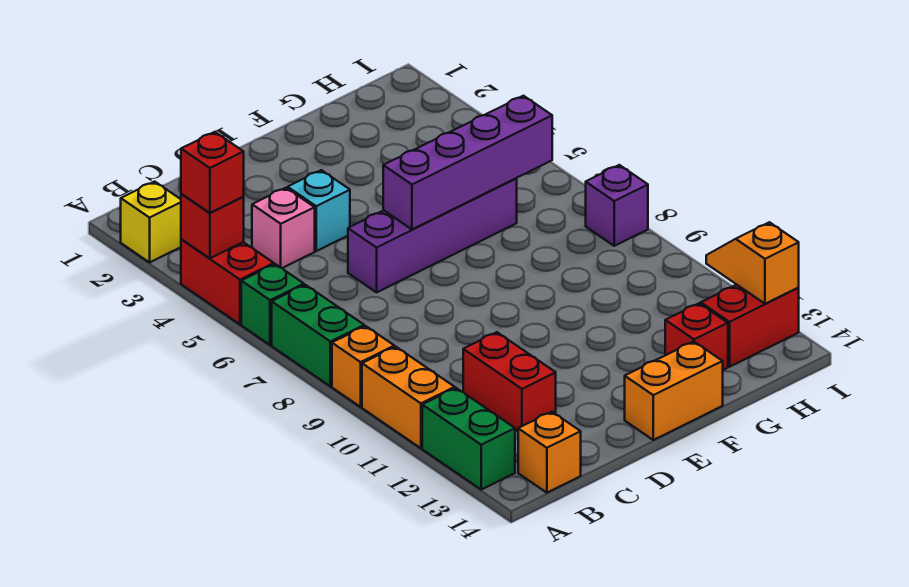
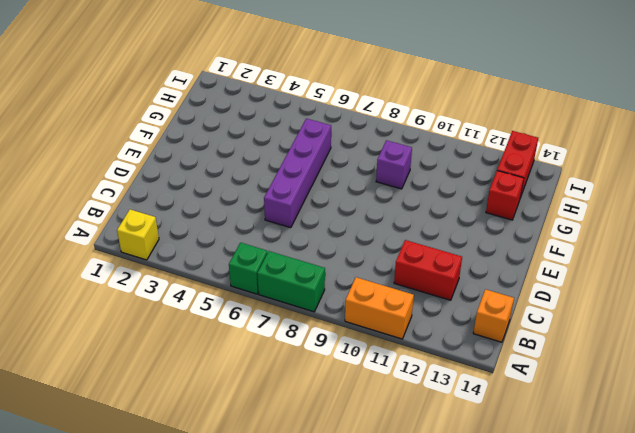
purple 1x1 brick [376,140,412,189] -> purple 1x1 brick moved to [586,165,648,246]
none -> red 1x2 brick [181,239,274,324]
none -> orange 1x1 brick [332,326,394,407]
none -> green 1x2 brick [422,388,515,490]

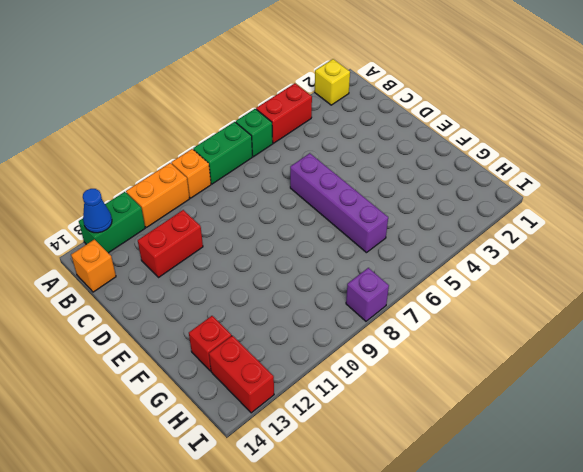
blue 1x1 cone [83,189,112,233] -> none
none -> pink 1x1 brick [252,188,315,268]
none -> cyan 1x1 brick [288,170,350,251]
none -> orange 1x2 brick [625,342,723,440]

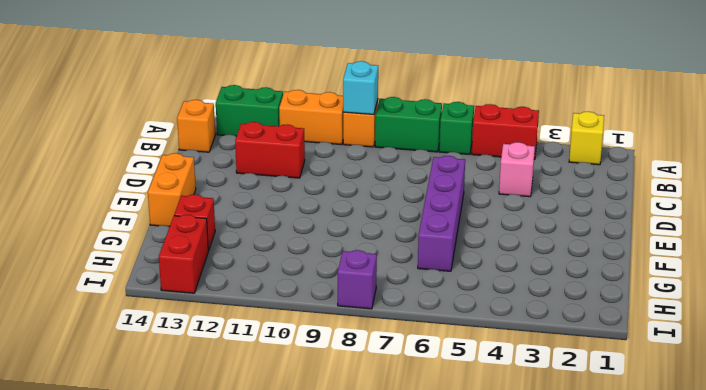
cyan 1x1 brick [343,61,378,115] -> cyan 1x1 brick moved to [288,170,350,251]
none -> red 1x1 brick [181,194,244,258]
none -> purple 1x4 brick [383,96,552,229]
none -> orange 1x2 slope [706,222,799,304]

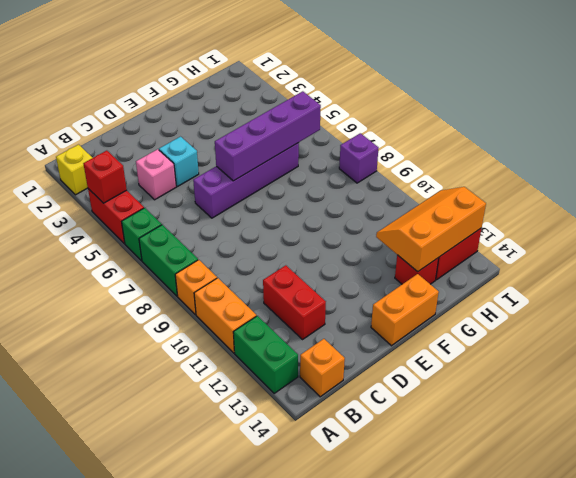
orange 2x3 slope [376,187,486,272] -> orange 1x2 slope [706,222,799,304]
none -> red 1x1 brick [181,132,244,213]

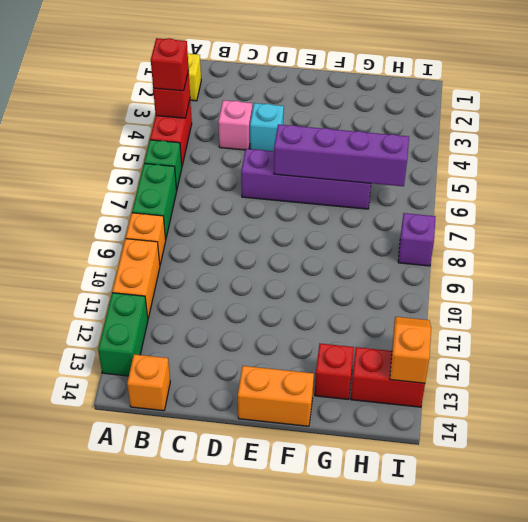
none -> red 1x2 brick [463,332,556,431]

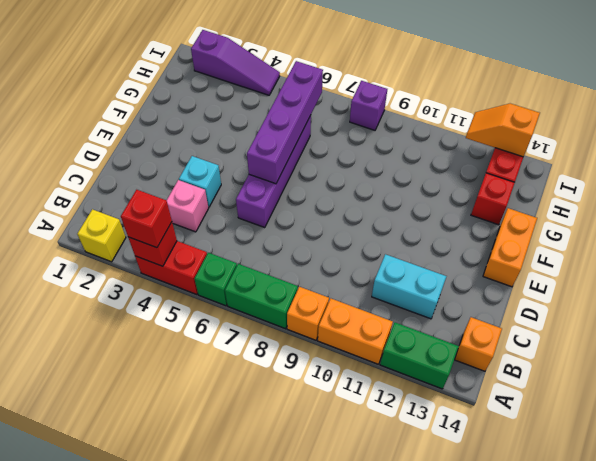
cyan 1x2 brick [372,254,447,319] -> red 1x2 brick [463,332,556,431]
purple 1x3 slope [191,30,280,95] -> none

